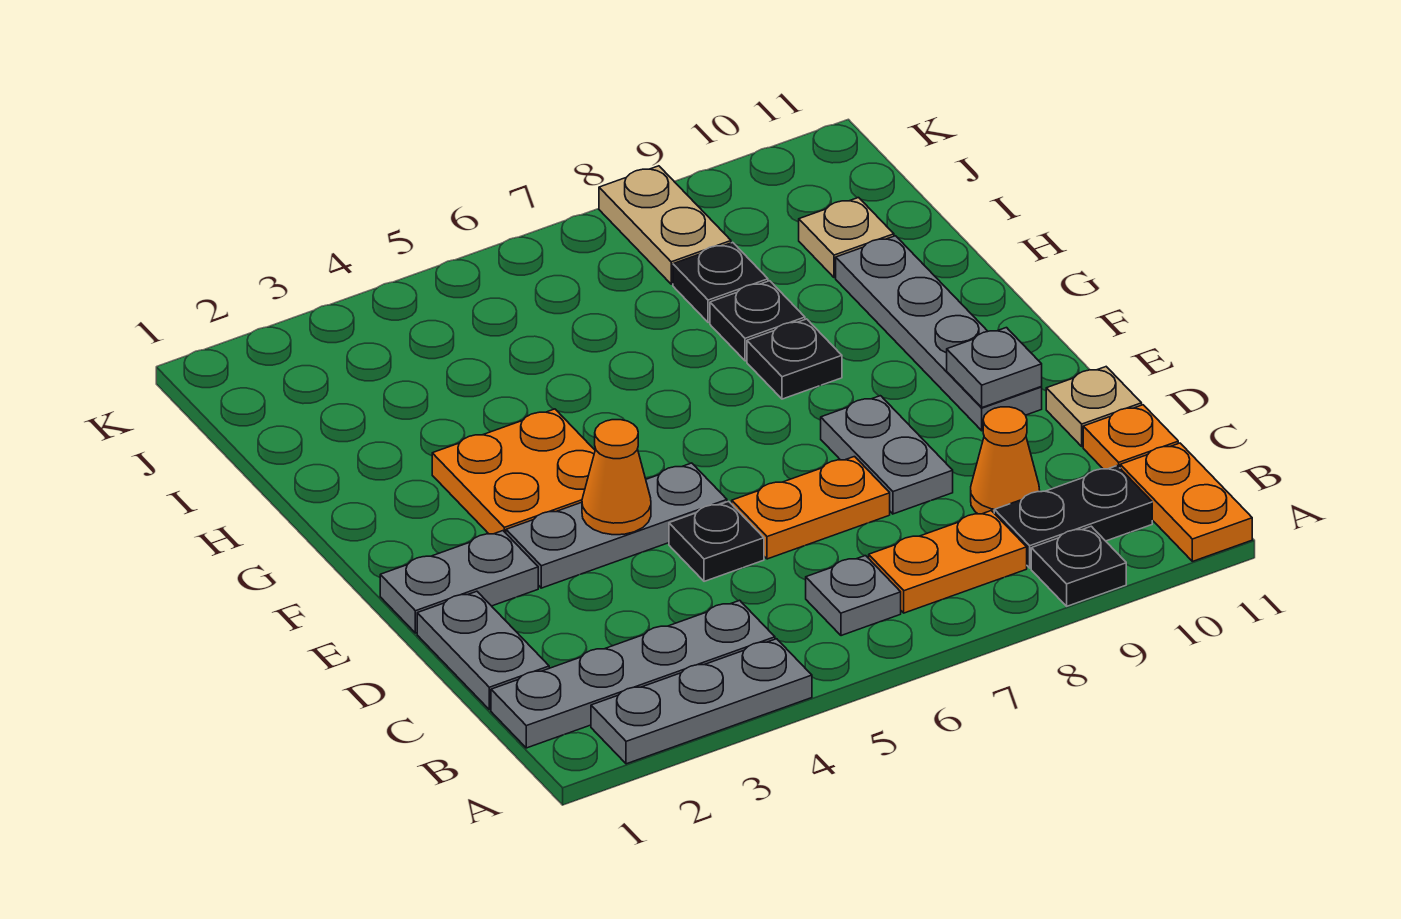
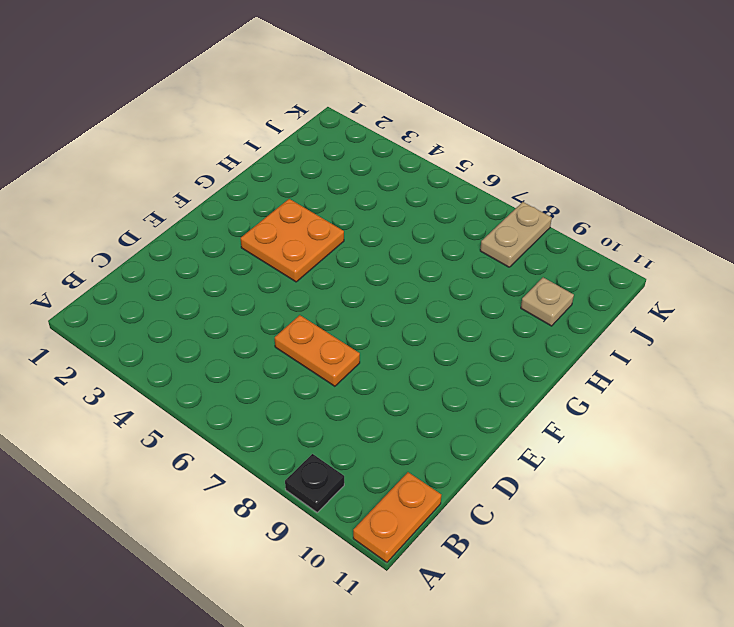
none -> grey 1x3 plate [591,639,812,764]
none -> grey 1x4 plate [491,600,775,748]
none -> grey 1x1 plate [806,556,901,636]

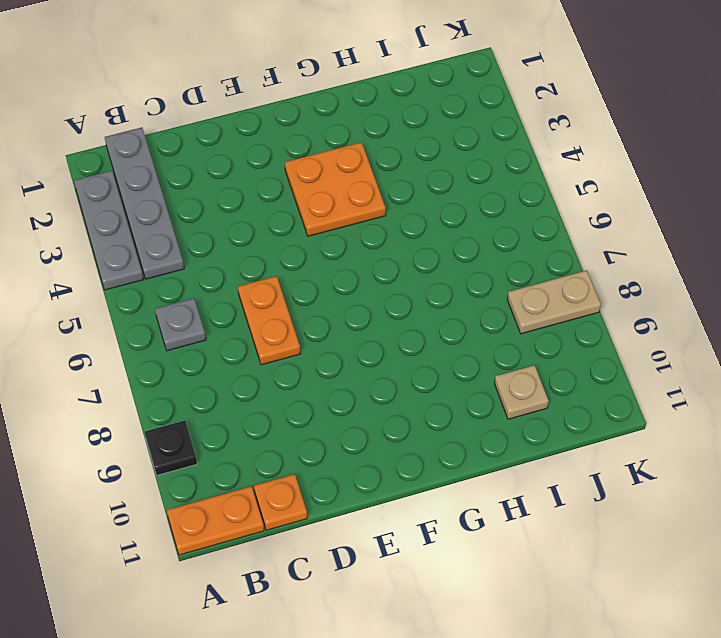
none -> orange 1x2 plate [869,511,1027,613]
none -> black 1x2 plate [994,466,1152,568]
none -> grey 1x2 plate [417,591,549,710]

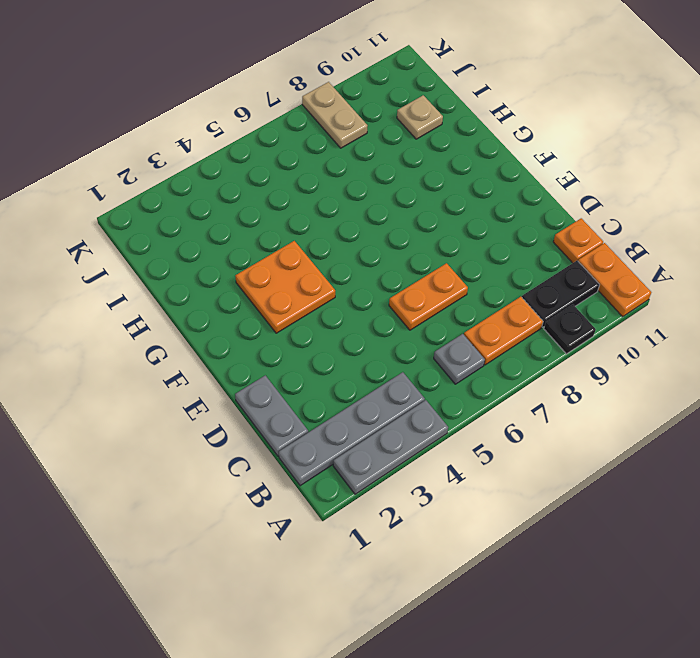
none -> orange 1x1 cone [971,407,1040,514]
none -> black 1x1 plate [669,501,764,581]
none -> grey 1x2 plate [821,396,953,514]

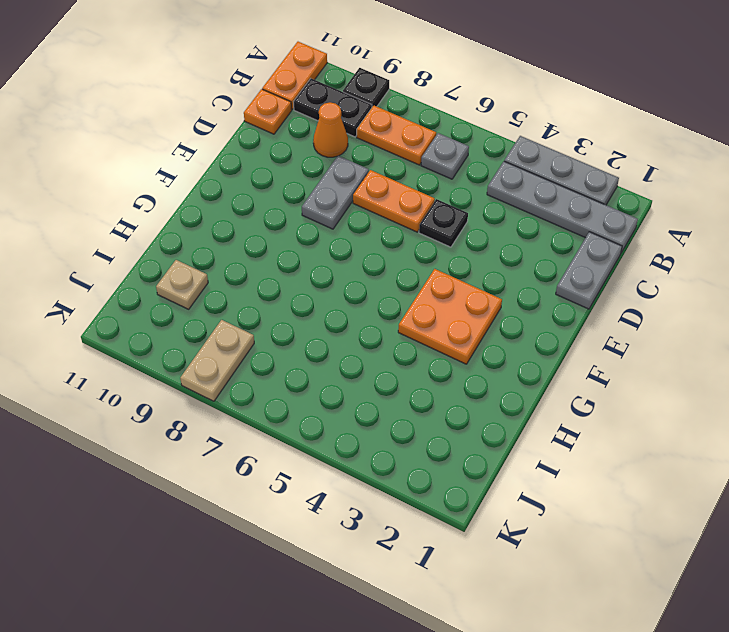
none -> tan 1x1 plate [1046,367,1142,446]
none -> grey 1x2 plate [380,531,538,633]
none -> grey 1x3 plate [506,463,727,588]

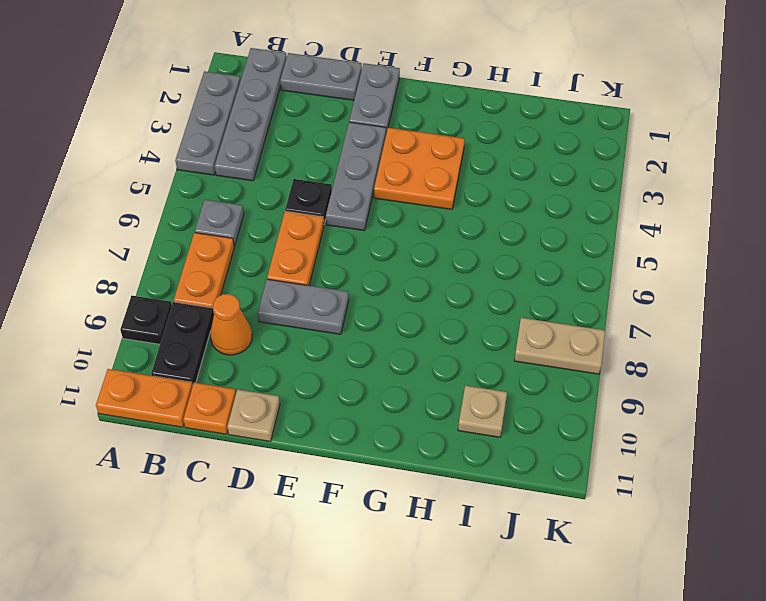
none -> grey 1x4 plate [836,236,1042,431]
none -> black 1x1 plate [747,319,842,399]
none -> black 1x1 plate [710,281,805,361]

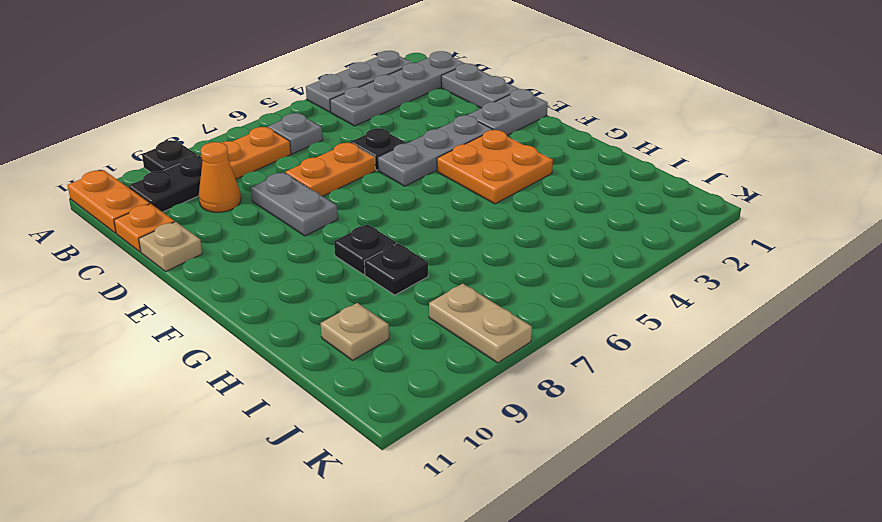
none -> grey 1x4 plate [836,236,1042,431]
none -> black 1x1 plate [673,242,768,323]
none -> orange 1x1 cone [582,420,651,535]

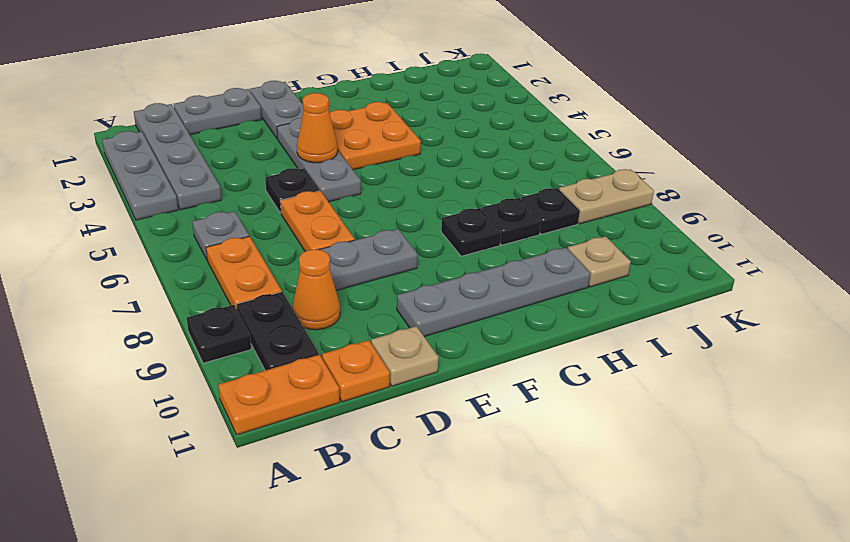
none -> grey 1x1 plate [947,328,1042,407]

